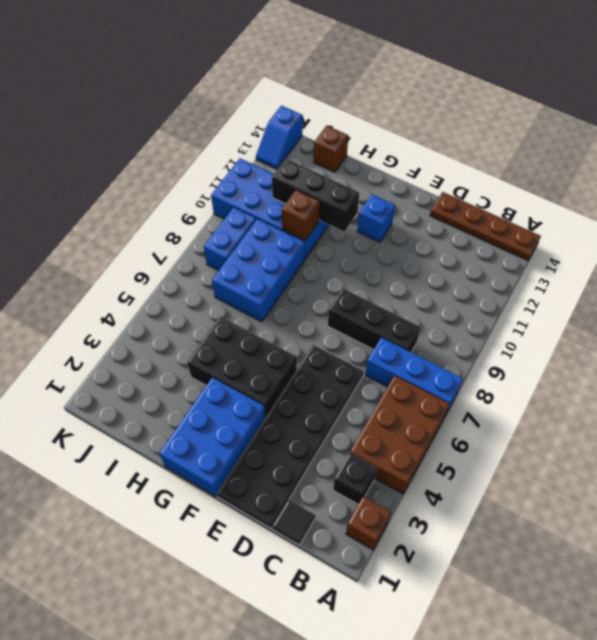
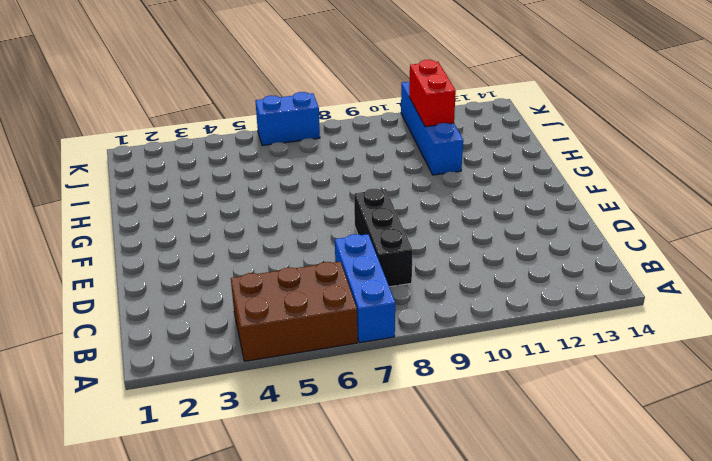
blue 1x4 brick [401,82,463,175] -> blue 2x4 brick [211,158,329,259]
red 1x2 brick [409,60,456,127] -> black 1x3 brick [272,159,359,232]
blue 1x2 brick [255,92,320,146] -> blue 1x2 brick moved to [204,207,256,271]
none -> brown 1x1 brick [346,497,391,550]
none -> brown 1x4 plate [430,192,541,260]
none -> black 1x1 brick [333,453,377,505]

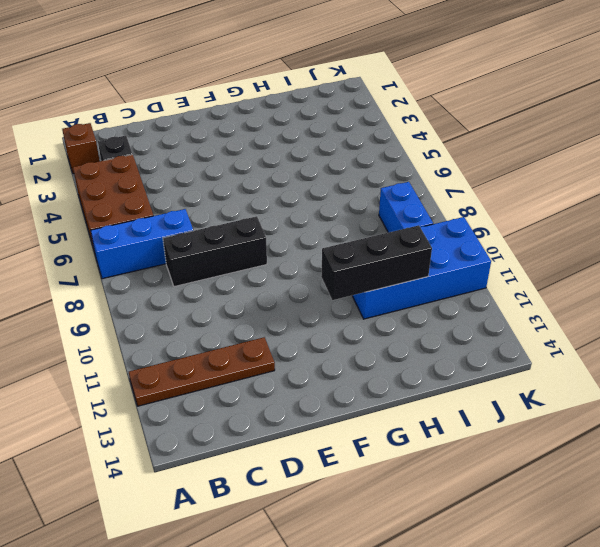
brown 1x4 plate [129,337,275,406] -> brown 1x4 plate moved to [430,192,541,260]
none -> black 1x1 tile [272,500,315,545]
none -> black 2x6 plate [217,345,364,528]
none -> blue 2x3 brick [159,377,265,496]

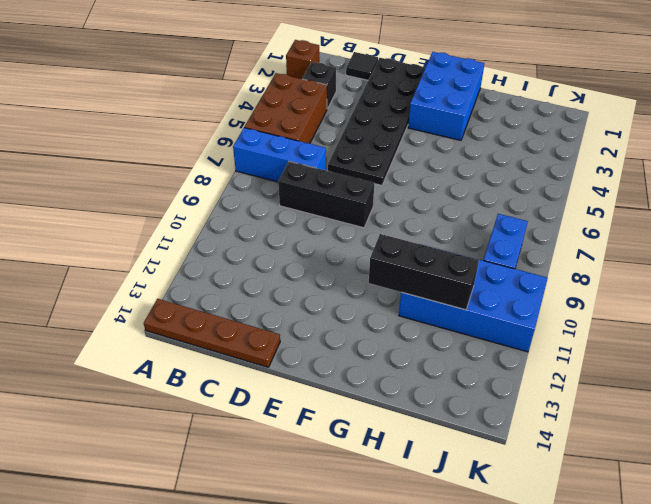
none -> black 2x3 brick [187,316,297,418]
none -> blue 1x1 brick [357,194,395,242]
none -> blue 2x3 brick [212,219,305,322]

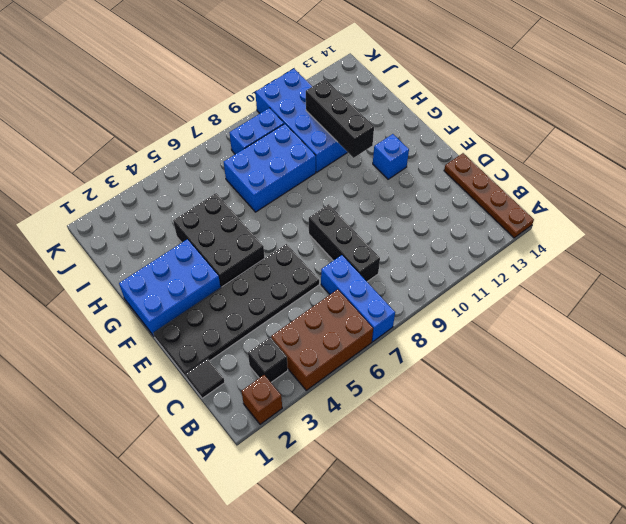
none -> brown 1x1 brick [314,126,348,172]
none -> blue 1x2 slope [256,106,303,169]
none -> brown 1x1 brick [282,190,320,240]

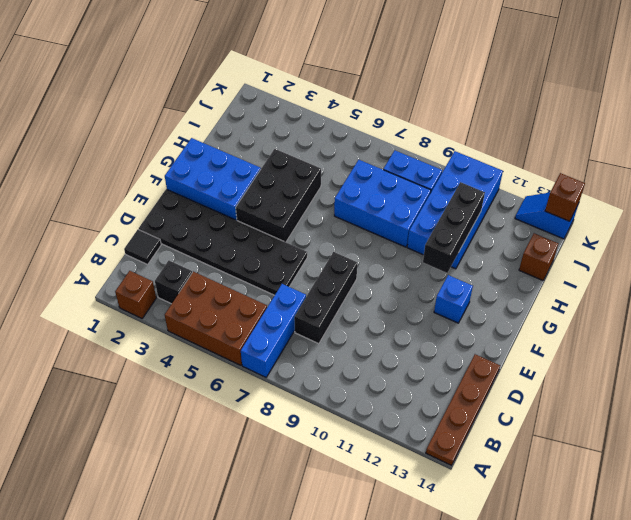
brown 1x1 brick [545,173,585,221] -> brown 1x1 brick moved to [282,190,320,240]

